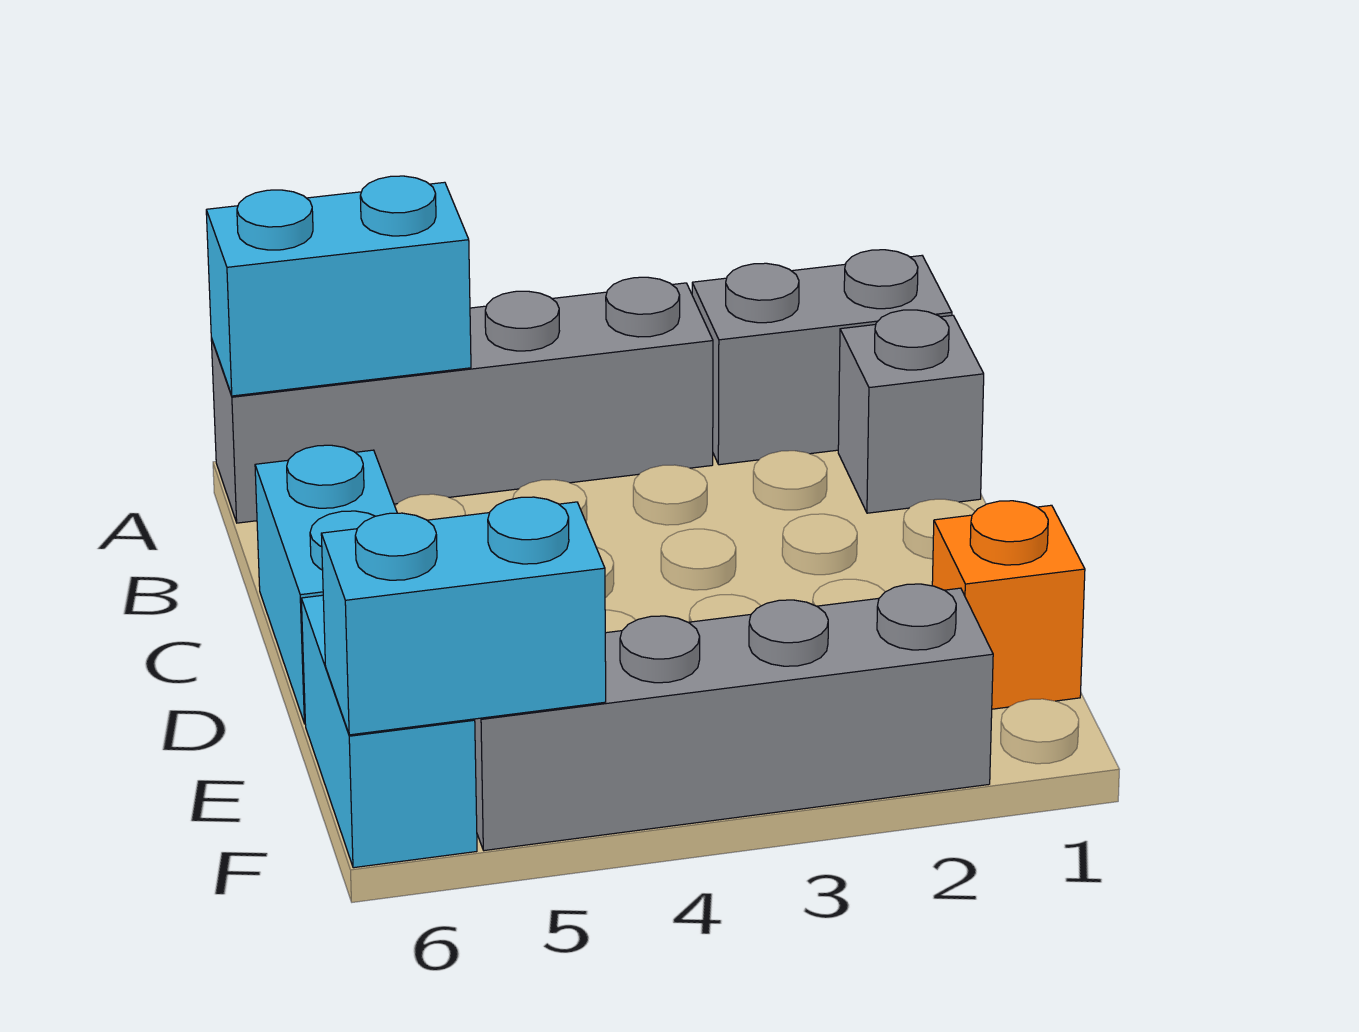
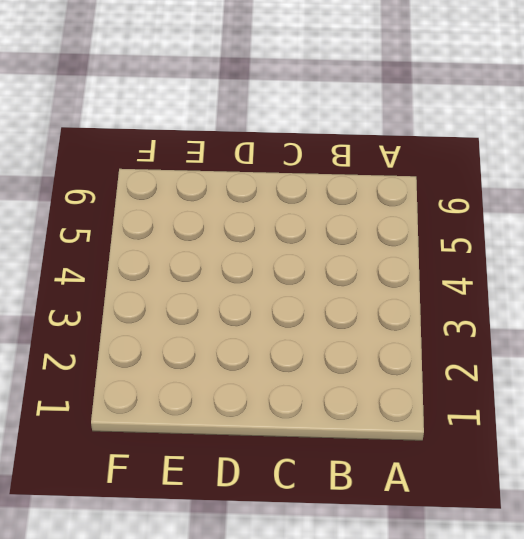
none -> grey 1x2 brick [692,250,952,465]
none -> grey 1x4 brick [211,277,713,523]

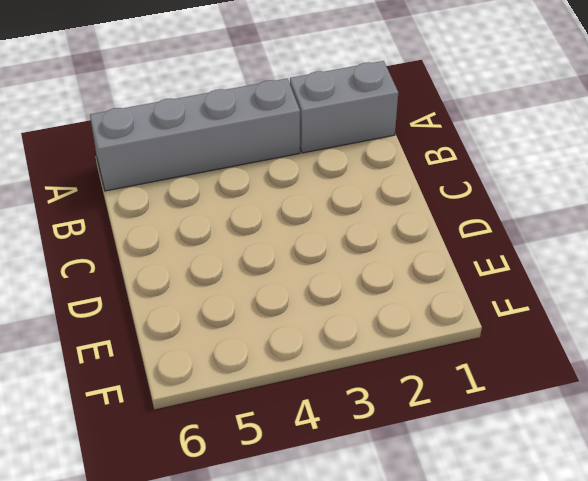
none -> grey 1x1 brick [838,310,984,513]
none -> cyan 1x2 brick [255,445,397,724]

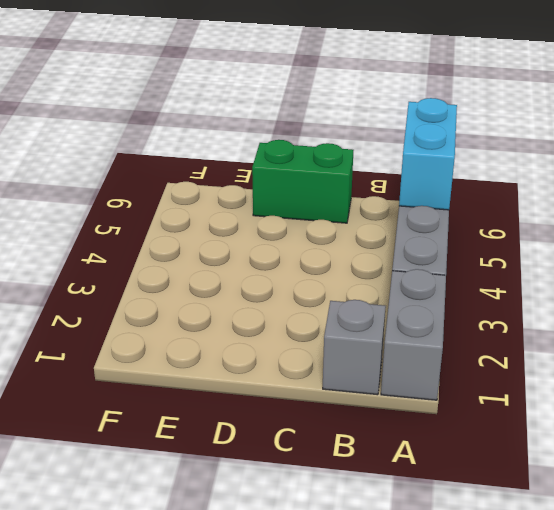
green 1x2 brick [252,140,353,223] -> cyan 1x2 brick [255,445,397,724]
none -> orange 1x1 brick [932,501,1085,709]
none -> cyan 1x2 brick [301,595,477,868]

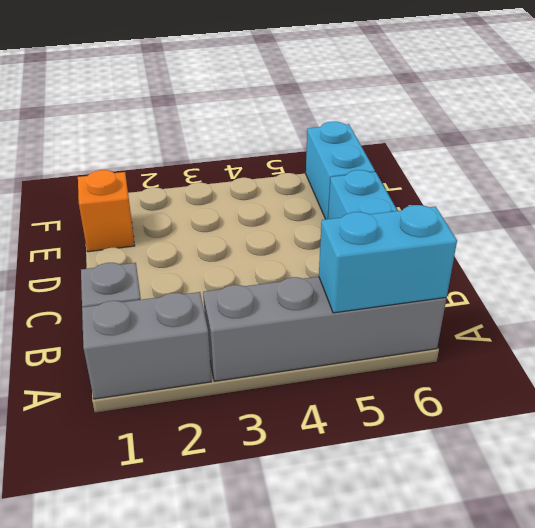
none -> grey 1x4 brick [475,584,993,851]
none -> cyan 1x2 brick [321,497,606,735]

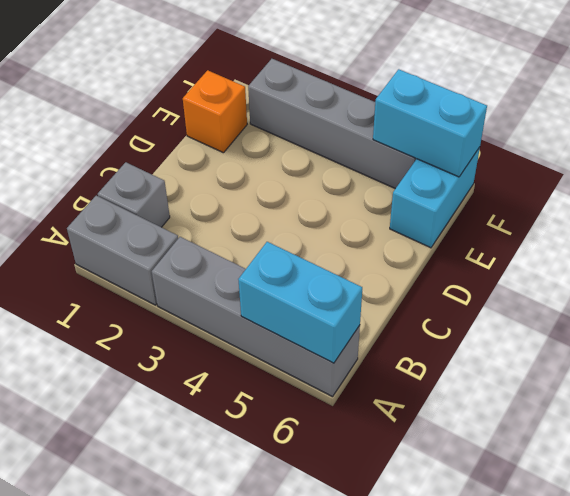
none -> cyan 1x2 brick [255,445,397,724]

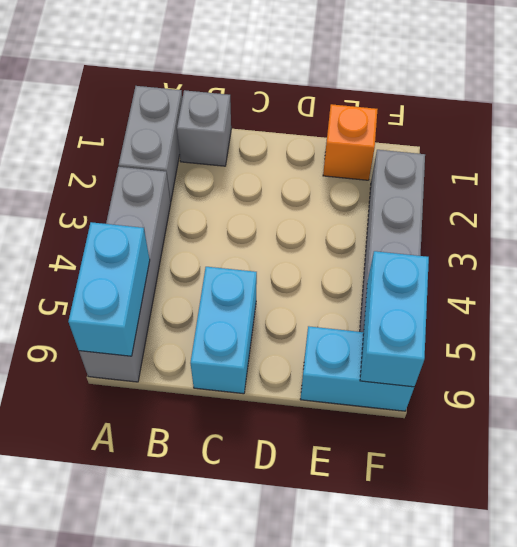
cyan 1x2 brick [190,267,257,394] -> cyan 1x2 brick turned to [255,445,397,724]

